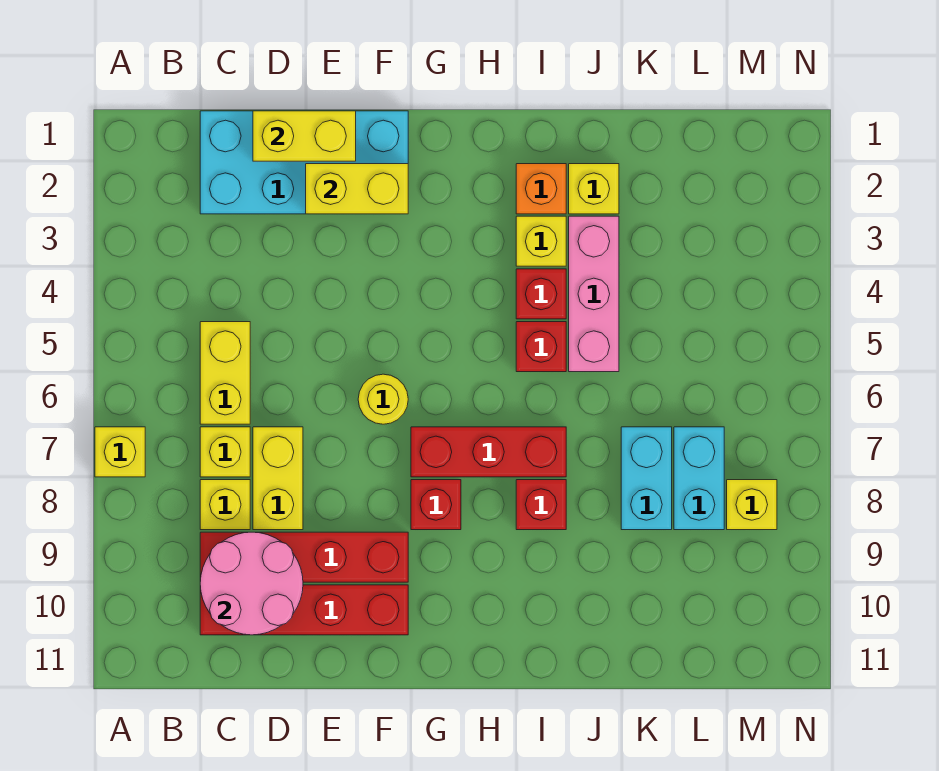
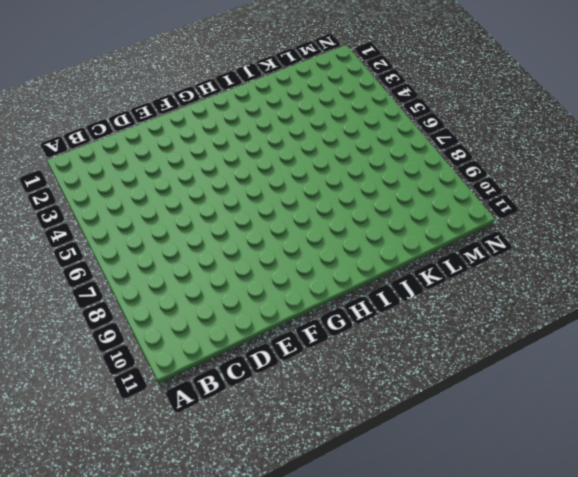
none -> yellow 1x1 brick [95,427,145,477]
none -> cyan 2x4 brick [200,111,408,214]
none -> yellow 1x2 brick [200,322,250,424]

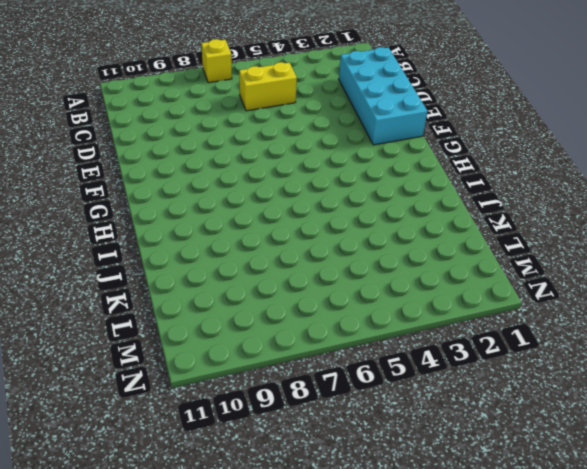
none -> yellow 1x1 brick [200,427,250,477]
none -> yellow 1x1 brick [200,480,250,530]
none -> red 1x4 brick [200,532,408,582]

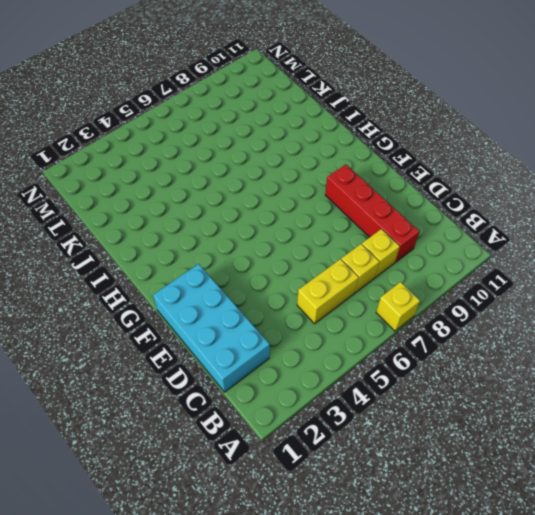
none -> red 1x4 brick [200,585,408,635]
none -> yellow 1x2 brick [253,427,303,530]
none -> yellow 1x1 round brick [358,374,408,424]

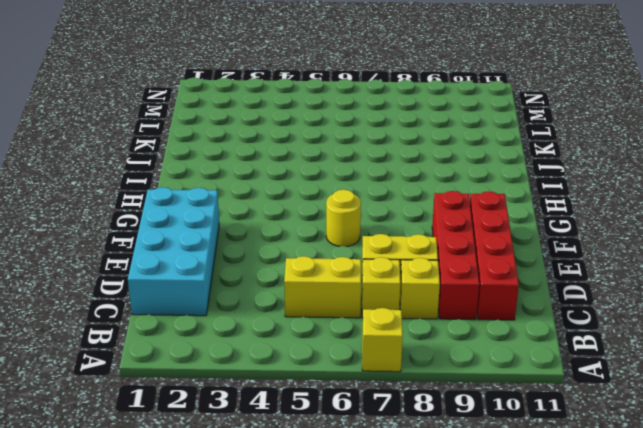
none -> red 1x3 brick [411,427,566,477]
none -> red 1x1 brick [411,480,461,530]
none -> orange 1x1 brick [516,164,566,214]

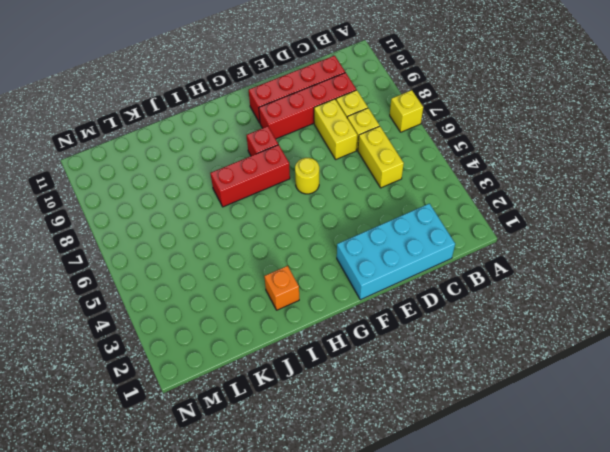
none -> yellow 1x1 brick [516,216,566,266]
none -> red 1x1 brick [516,269,566,319]
none -> red 1x1 brick [516,322,566,372]

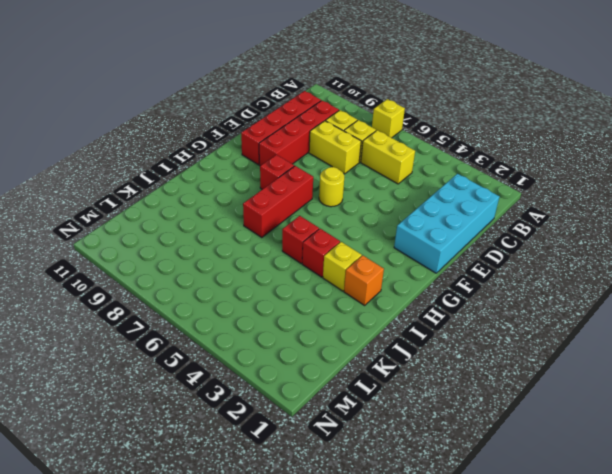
none -> red 1x1 brick [516,480,566,530]
none -> yellow 1x1 brick [569,164,619,214]
none -> pink 1x3 brick [569,216,619,372]

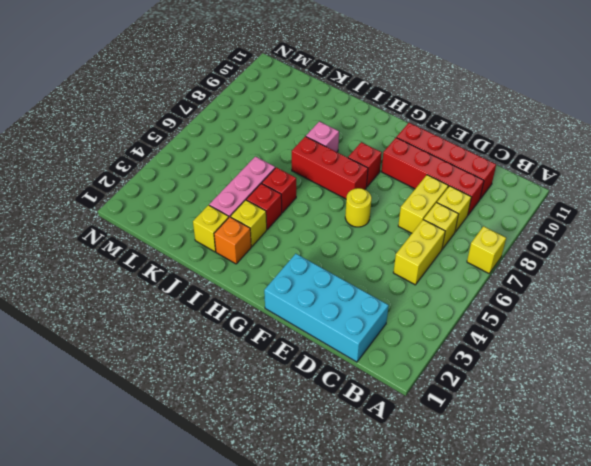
pink 1x1 brick [306,121,339,152] -> red 1x1 brick [516,480,566,530]
none -> cyan 1x2 brick [621,427,672,530]
none -> cyan 1x2 brick [674,427,724,530]
none -> yellow 1x1 brick [727,480,777,530]

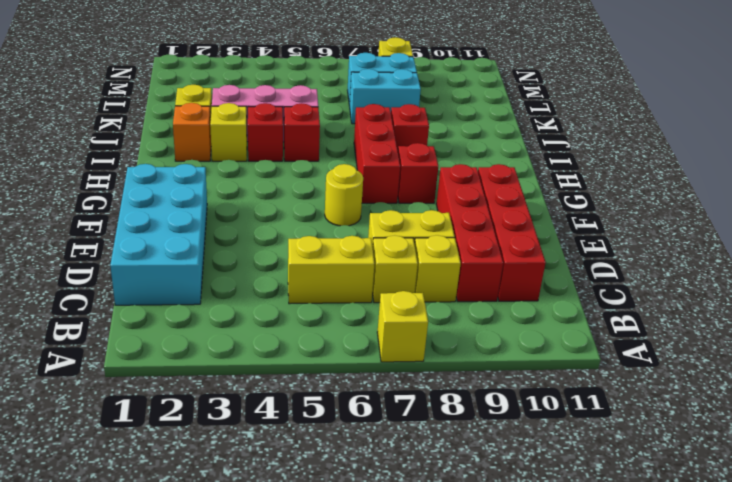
none -> pink 2x2 round brick [200,532,303,635]
none -> yellow 1x2 brick [253,111,356,161]
none -> yellow 1x2 brick [306,164,408,214]

